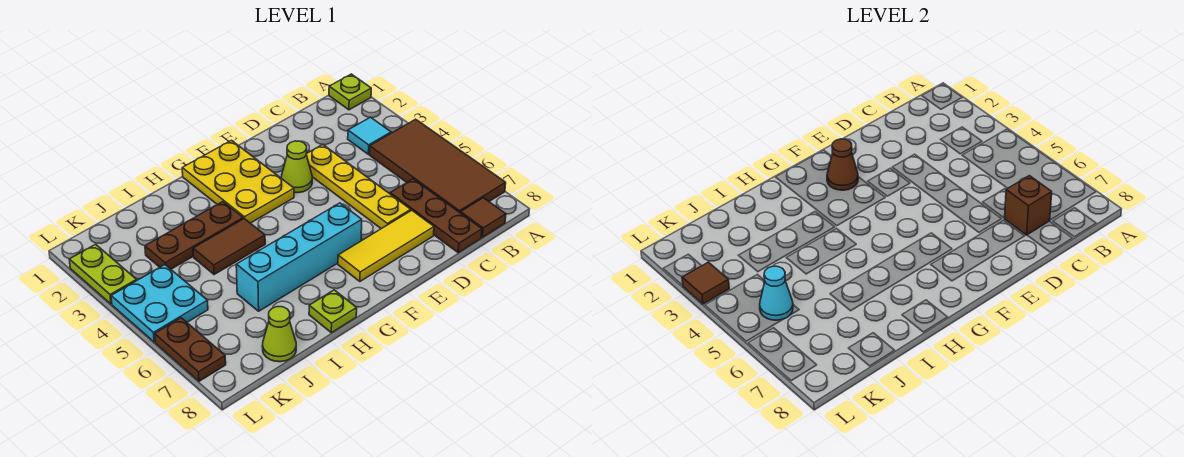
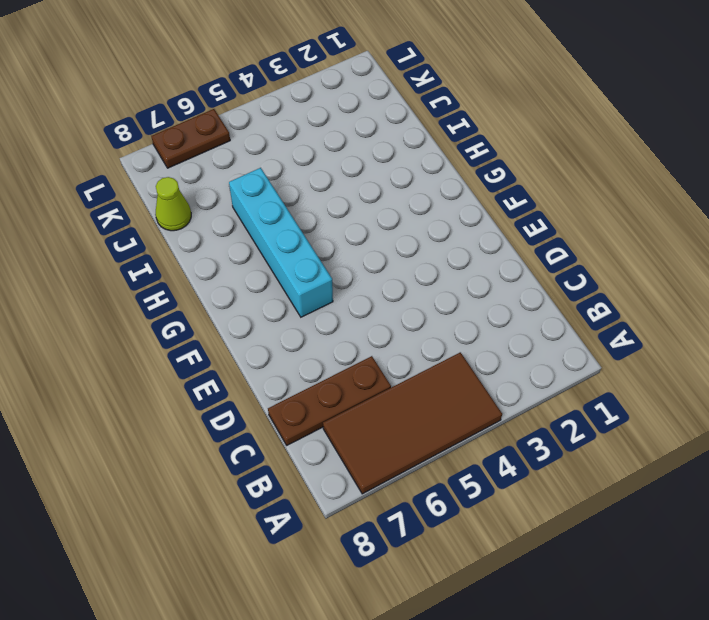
none -> lime 1x1 plate [329,74,371,110]
none -> cyan 1x1 tile [348,117,391,154]
none -> brown 1x1 tile [461,198,506,237]

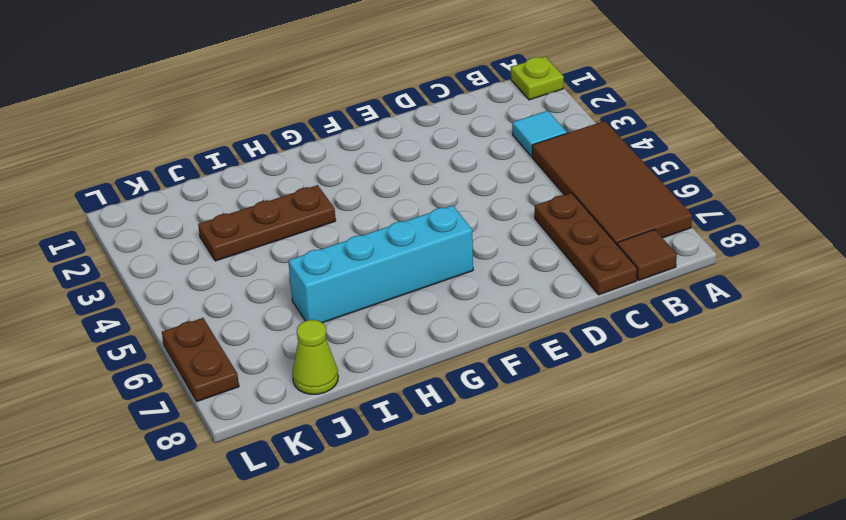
none -> yellow 1x4 plate [306,144,411,229]
none -> yellow 1x3 tile [338,210,434,281]
none -> lime 1x1 cone [281,141,312,193]

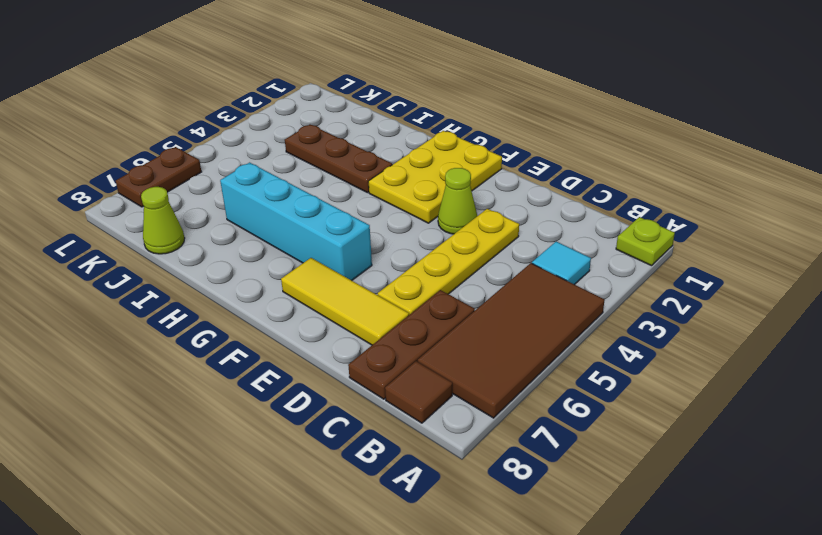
none -> brown 1x2 tile [193,219,265,275]
none -> lime 1x1 plate [309,290,357,333]
none -> cyan 2x2 plate [111,265,208,342]

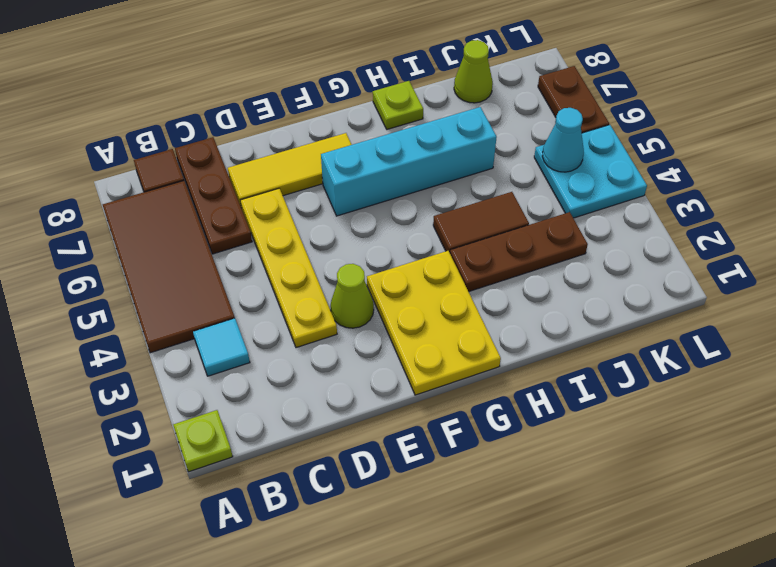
none -> lime 1x2 plate [69,244,137,304]
none -> brown 1x1 brick [1005,176,1052,235]
none -> brown 1x1 cone [827,139,858,190]

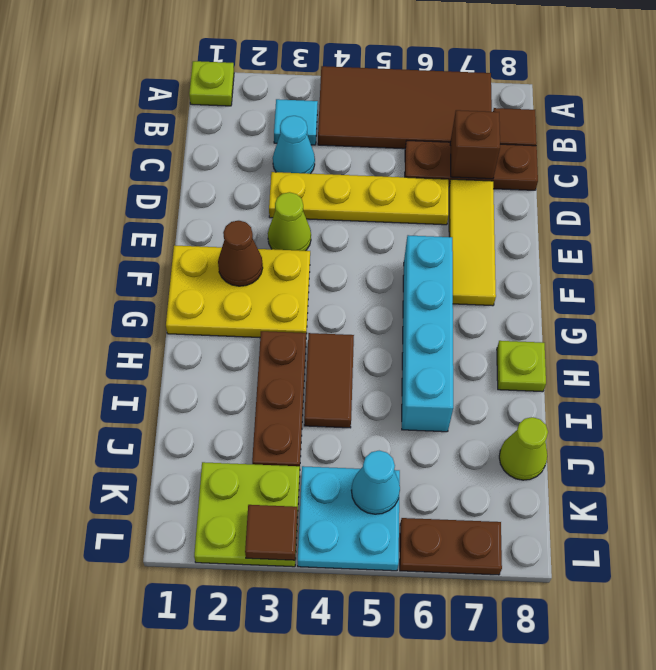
cyan 1x1 cone [273,116,315,174] -> none
lime 2x2 plate [194,462,300,567] -> lime 1x2 plate [69,244,137,304]

